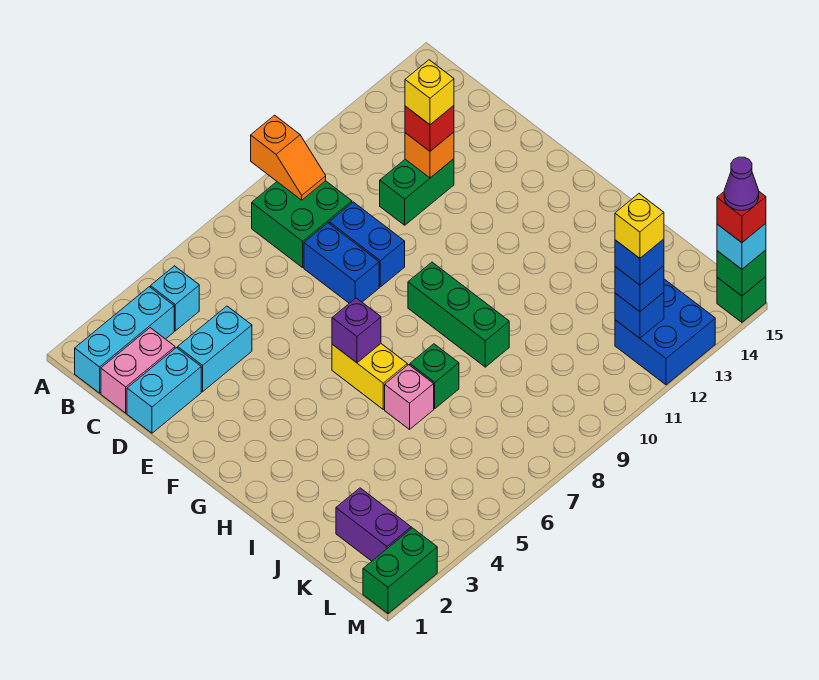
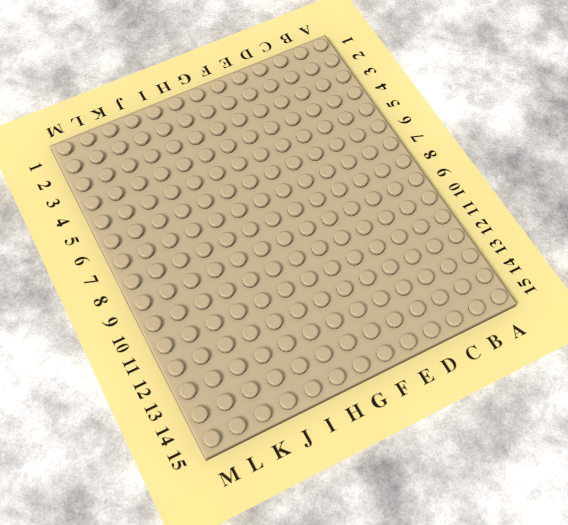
none -> cyan 1x3 brick [75,287,174,393]
none -> cyan 1x1 brick [150,266,199,331]
none -> green 2x2 brick [252,181,352,267]
none -> pink 1x2 brick [101,328,175,413]

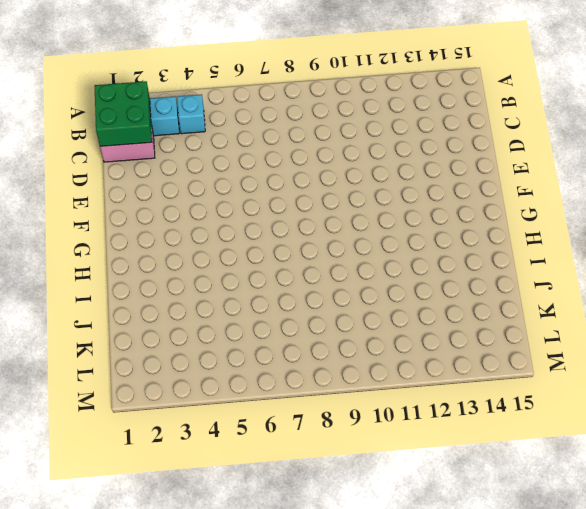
green 2x2 brick [95,81,152,146] -> green 2x2 brick moved to [252,181,352,267]
none -> cyan 1x2 brick [127,348,201,433]
none -> cyan 1x2 brick [178,306,252,392]
none -> blue 1x2 brick [304,223,379,303]
none -> blue 1x2 brick [329,202,405,287]

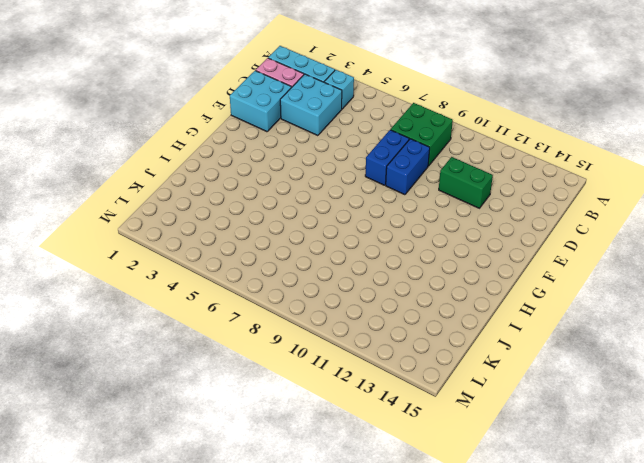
cyan 2x2 brick [280,74,342,136] -> cyan 1x2 brick [178,306,252,392]
cyan 2x2 brick [230,70,291,132] -> cyan 1x2 brick [127,348,201,433]
none -> yellow 1x2 brick [332,344,407,409]
none -> green 1x3 brick [408,262,509,367]
none -> pink 1x1 brick [385,365,434,429]
none -> green 1x1 brick [410,344,459,409]

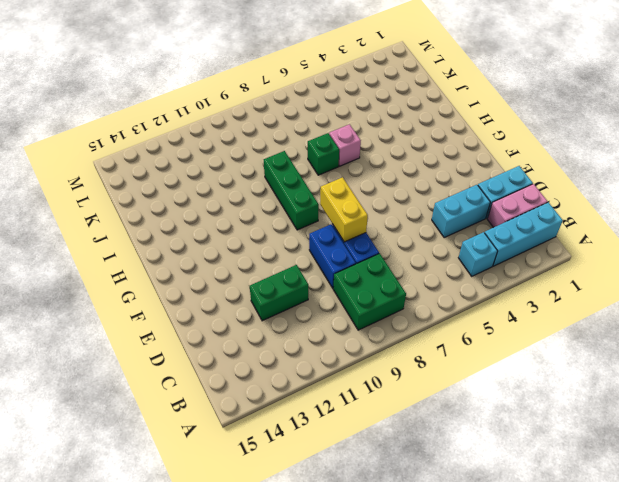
yellow 1x2 brick [320,177,368,242] -> yellow 1x2 brick moved to [332,344,407,409]
none -> purple 1x2 brick [336,488,411,561]
none -> blue 2x2 brick [615,279,715,385]
none -> green 1x2 brick [363,528,437,614]
none -> green 1x1 brick [717,277,766,322]

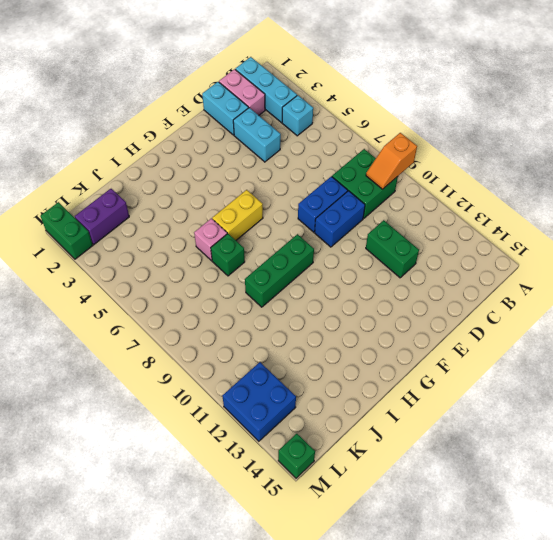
none -> orange 1x1 brick [405,132,454,178]
none -> purple 1x1 brick [332,298,381,363]
none -> blue 1x1 brick [615,292,664,338]
none -> green 1x1 brick [717,250,766,296]

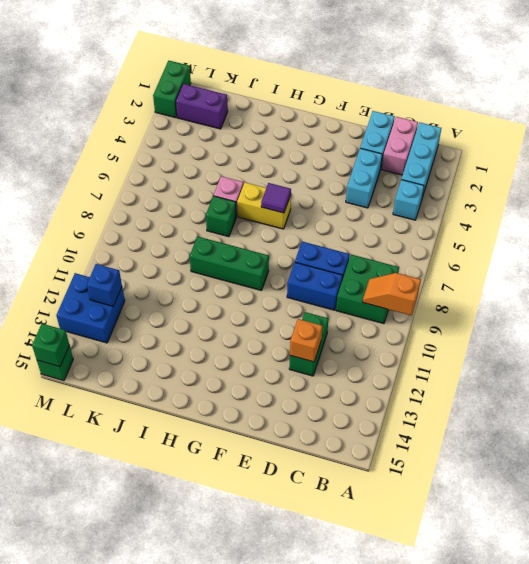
purple 1x1 tile [261,183,291,213] -> purple 1x1 brick [332,298,381,363]
none -> red 1x1 brick [405,106,454,151]
none -> blue 1x1 brick [615,266,664,312]
none -> cyan 1x1 brick [717,223,766,269]
none -> yellow 1x1 brick [405,60,454,125]

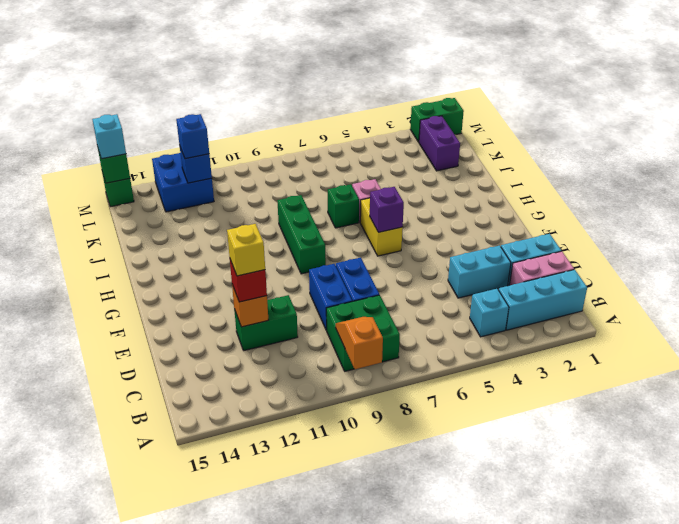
none -> blue 1x1 brick [615,239,664,285]
none -> red 1x1 brick [717,192,766,243]
none -> yellow 1x1 brick [615,194,664,258]
none -> purple 1x1 cone [724,157,759,210]

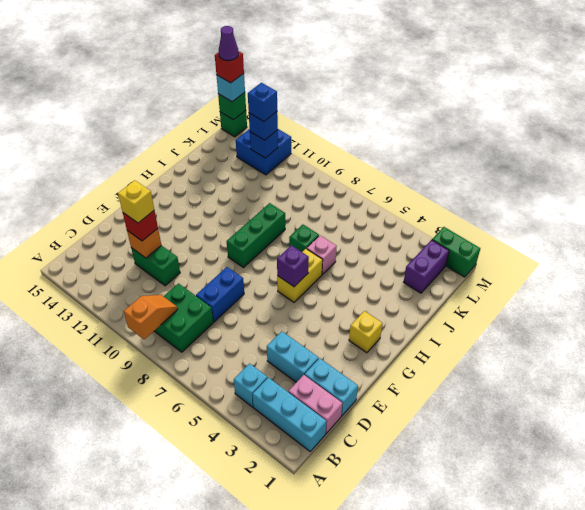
yellow 1x1 brick [349,311,383,353] -> yellow 1x1 brick moved to [615,194,664,258]
none -> blue 1x2 brick [329,202,405,287]

